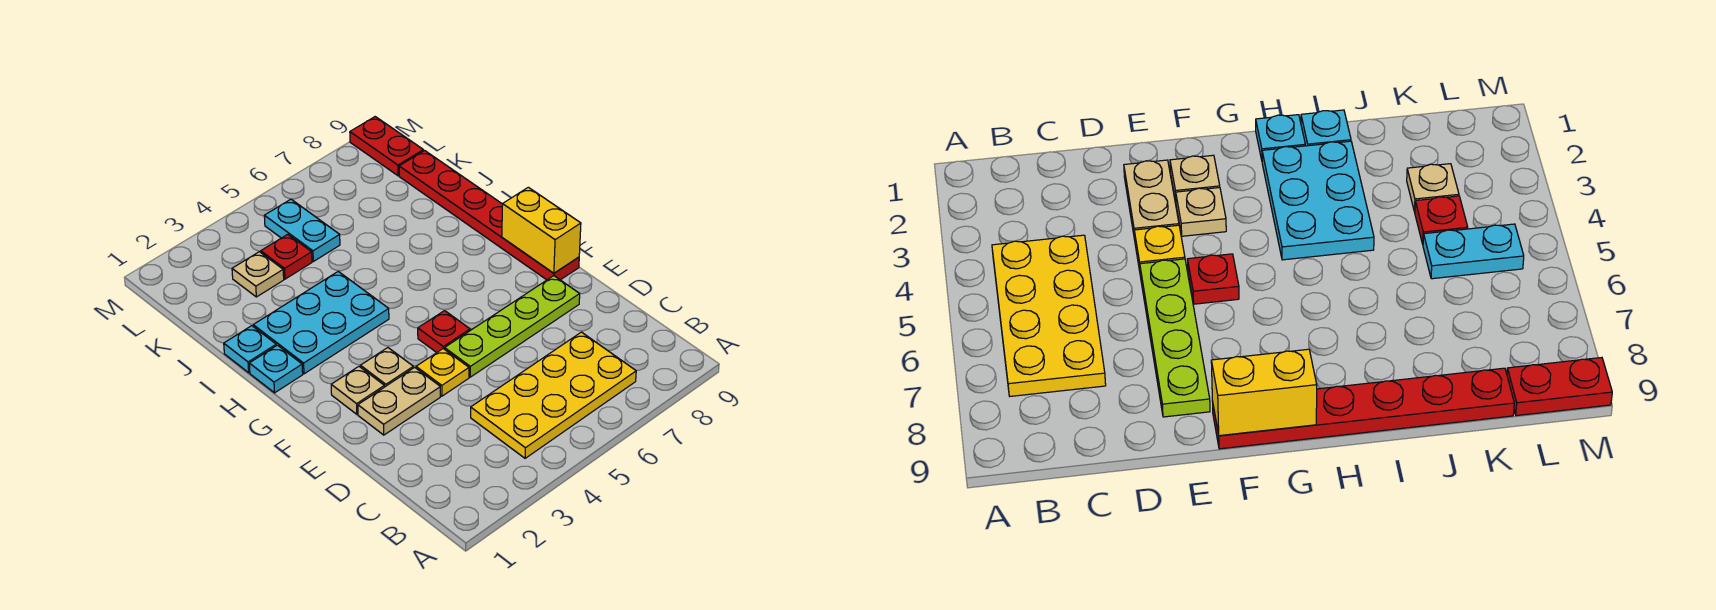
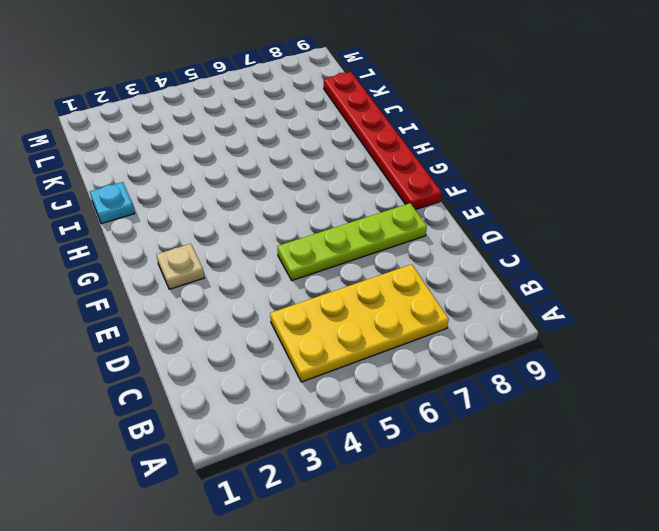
none -> tan 1x2 plate [358,367,440,435]
none -> yellow 1x1 plate [416,349,469,396]
none -> tan 1x1 plate [360,348,413,387]

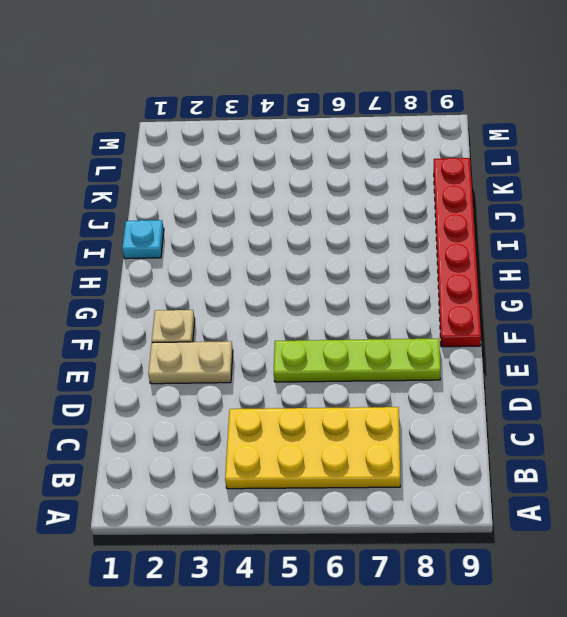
none -> yellow 1x1 plate [416,349,469,396]
none -> tan 1x1 plate [360,348,413,387]
none -> red 1x1 plate [418,311,470,353]

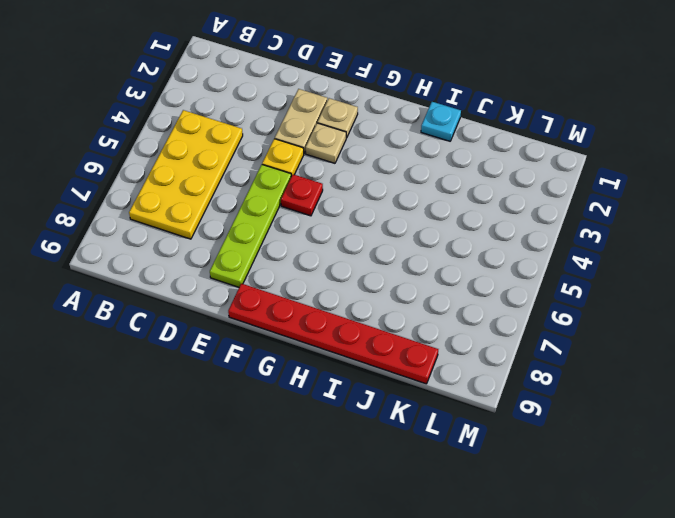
none -> cyan 1x1 plate [249,345,303,393]
none -> cyan 2x3 plate [253,272,389,374]
none -> tan 1x1 plate [232,252,284,297]

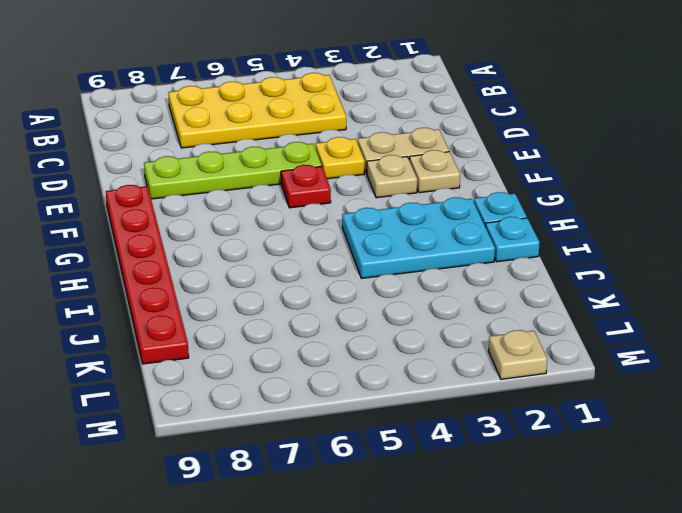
tan 1x1 plate [489,330,547,379] -> tan 1x1 plate moved to [232,252,284,297]
none -> red 1x1 plate [261,234,312,279]
none -> cyan 1x2 plate [264,199,340,261]
none -> red 1x2 plate [350,117,423,176]

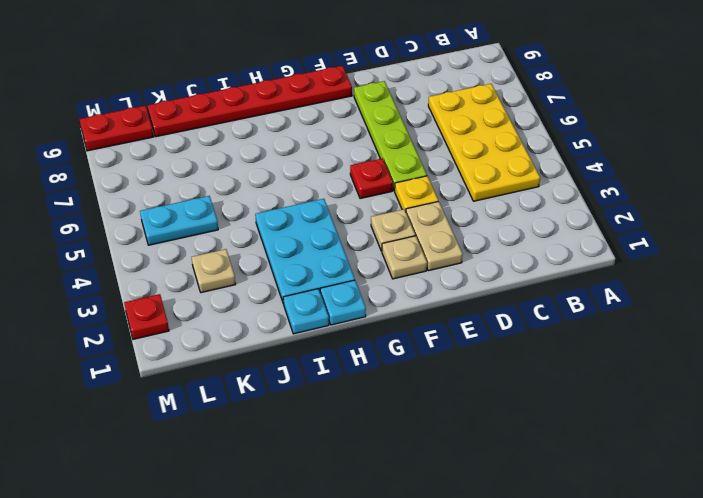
red 1x1 plate [124,294,169,339] -> red 1x1 plate moved to [261,234,312,279]
none -> yellow 1x2 brick [502,187,581,273]

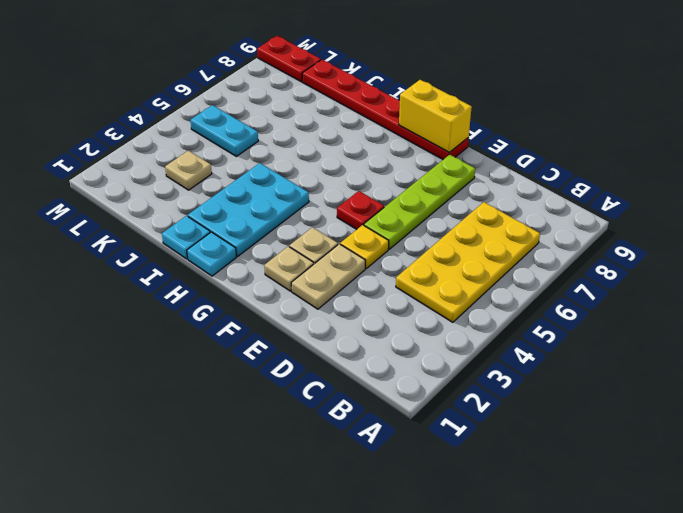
none -> red 1x1 plate [261,234,312,279]

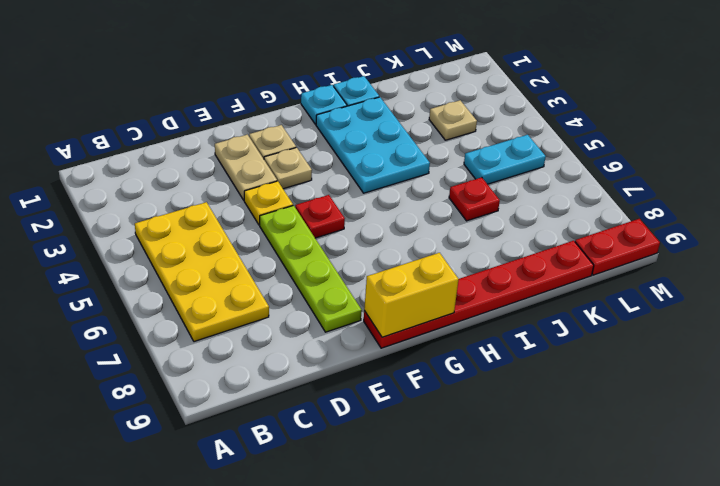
red 1x1 plate [449,177,500,221] -> red 1x1 plate moved to [261,234,312,279]

